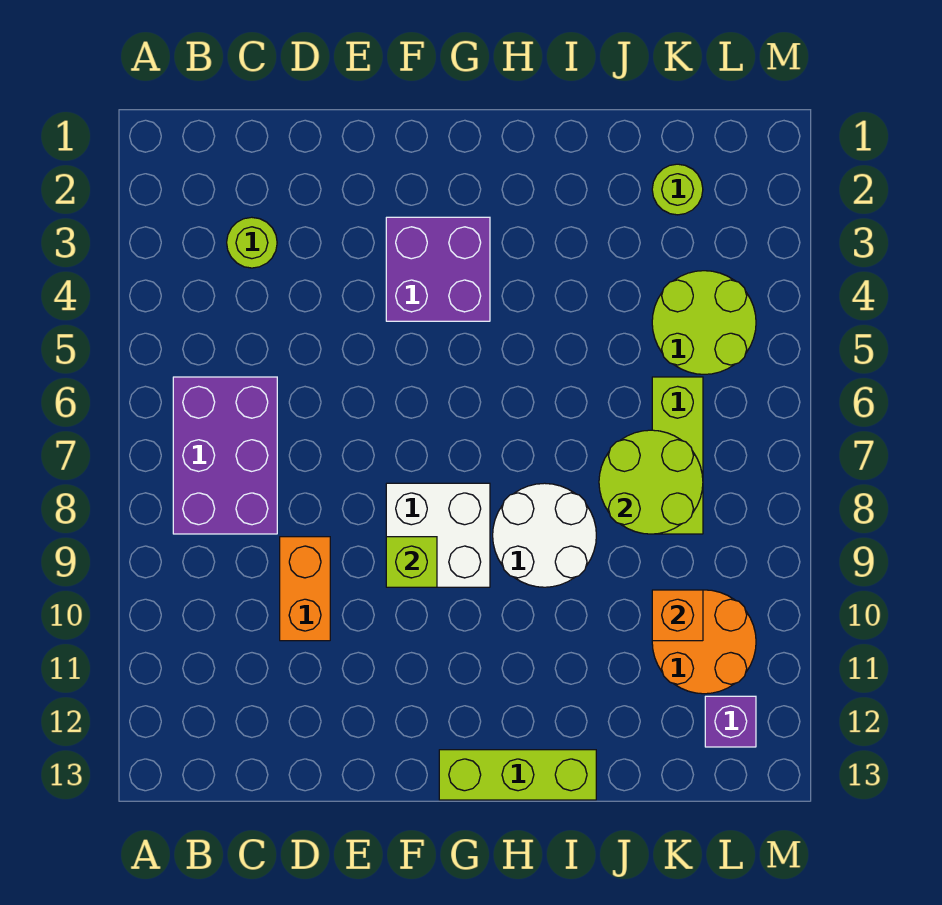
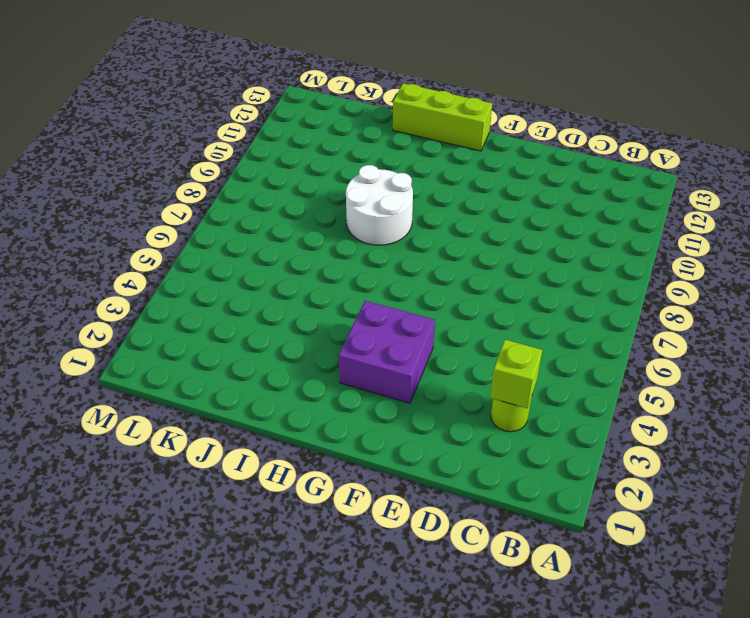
lime 1x1 brick [490,340,542,408] -> lime 1x1 brick moved to [386,537,437,587]
none -> purple 2x3 brick [173,377,277,534]
none -> orange 1x2 brick [280,537,330,641]
none -> white 2x2 brick [386,483,490,587]

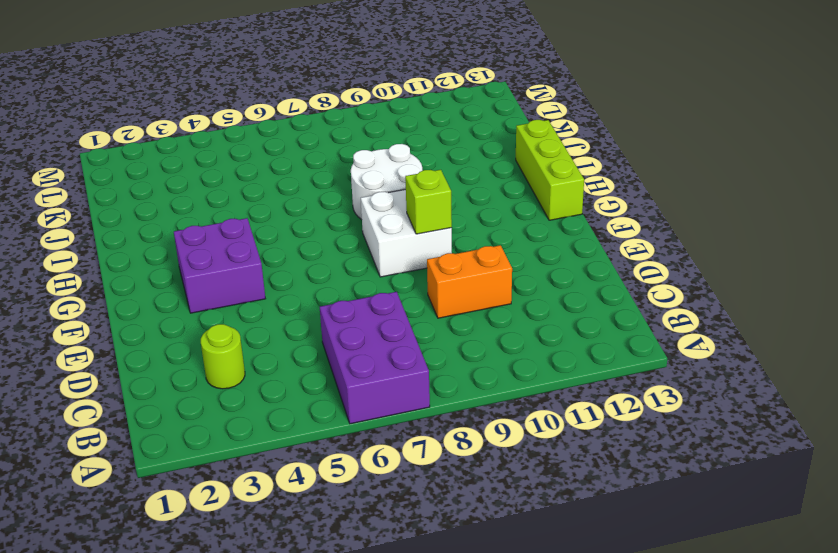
purple 2x3 brick [320,292,430,424] -> purple 2x3 brick turned to [173,377,277,534]
none -> lime 1x1 round brick [652,164,703,215]
none -> lime 2x2 round brick [652,271,756,374]
none -> lime 1x3 brick [652,377,703,534]

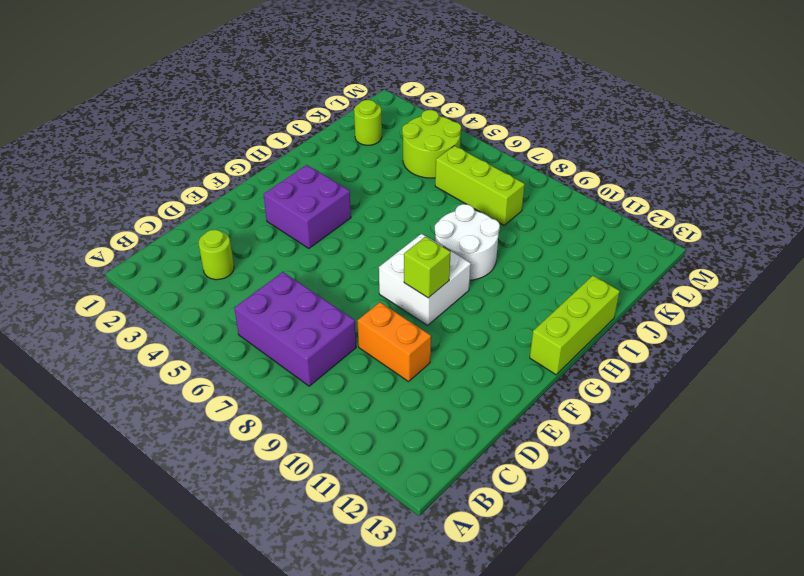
none -> orange 2x2 round brick [652,590,756,694]
none -> purple 1x1 brick [705,696,756,747]
none -> lime 2x2 round brick [599,430,703,534]

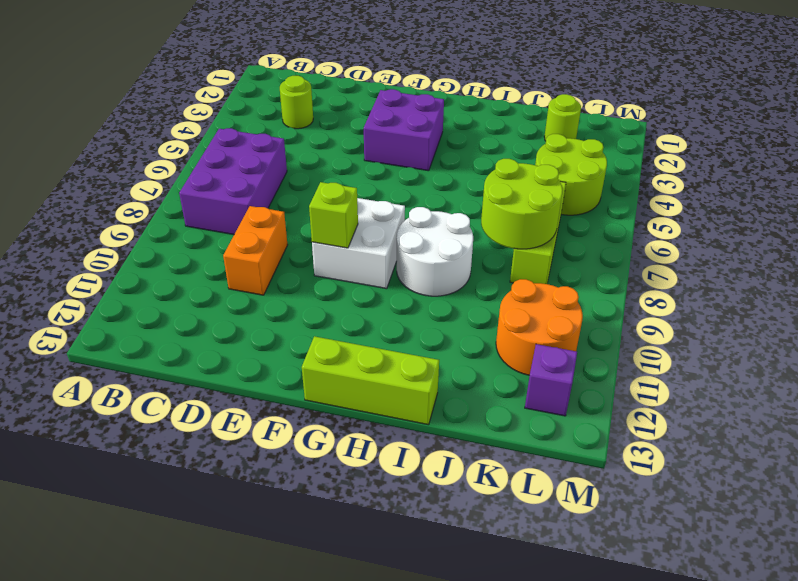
none -> orange 1x1 brick [652,590,703,641]

